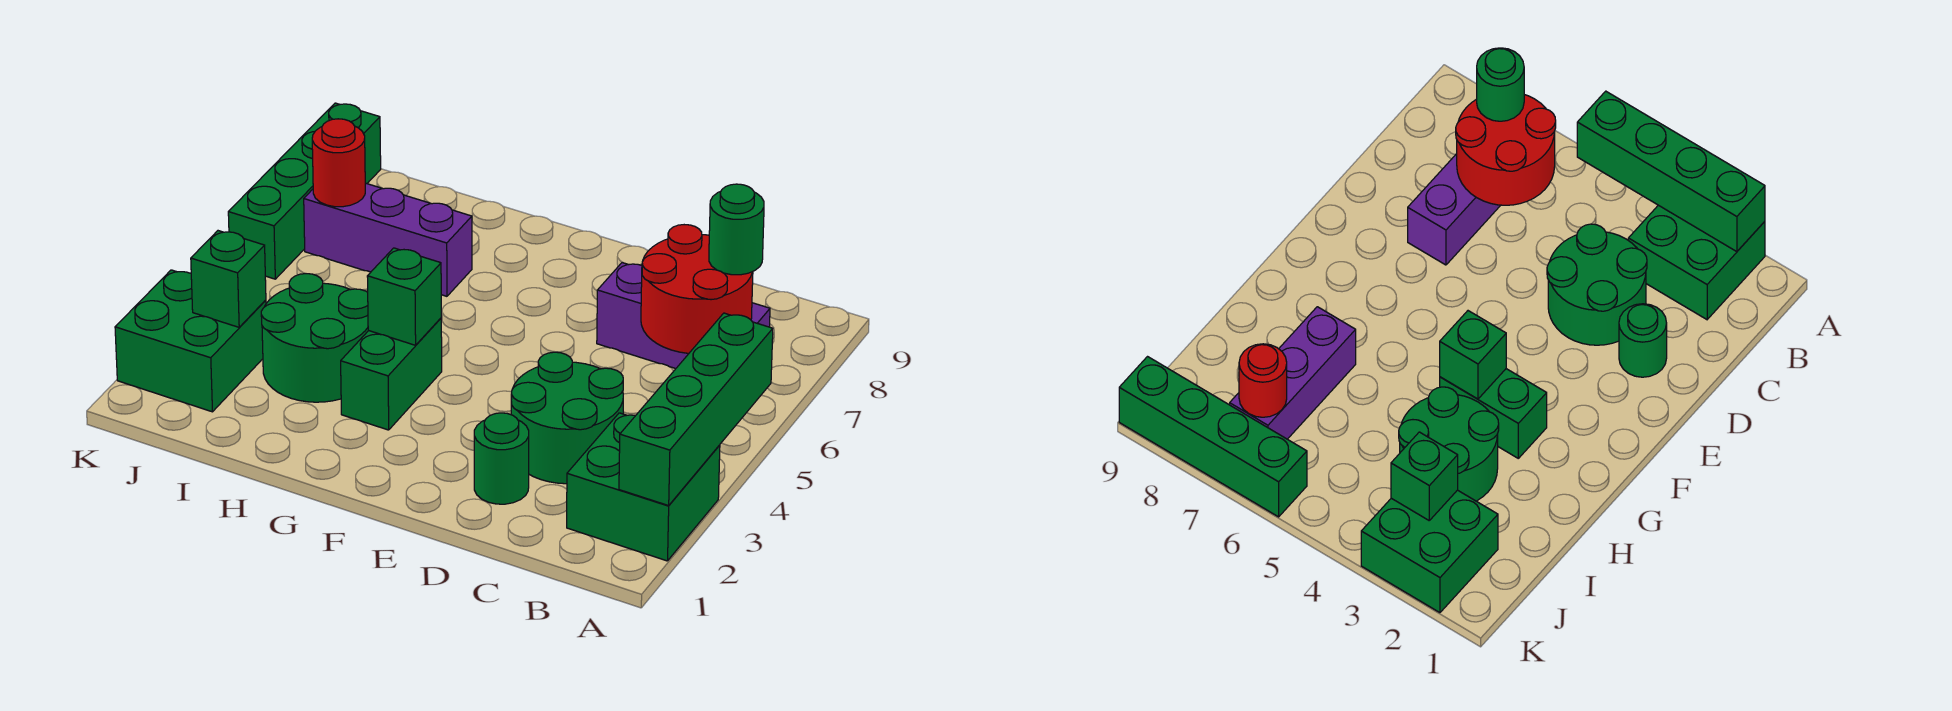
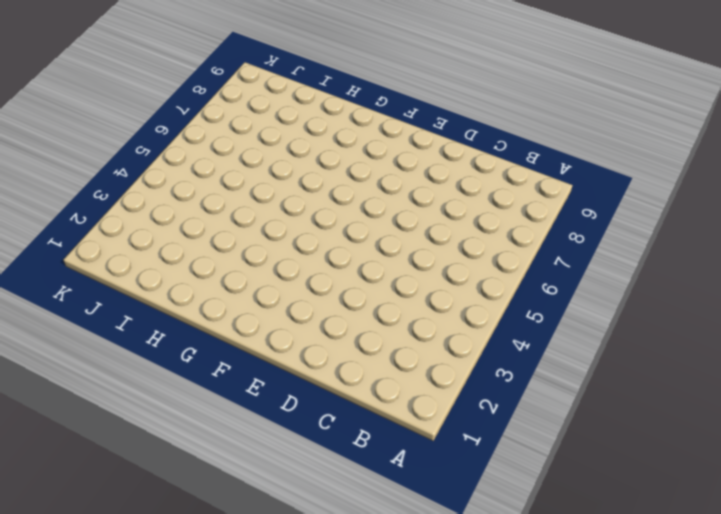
none -> green 2x2 brick [567,413,720,561]
none -> purple 1x3 brick [597,263,770,369]
none -> green 2x2 round brick [511,352,623,484]

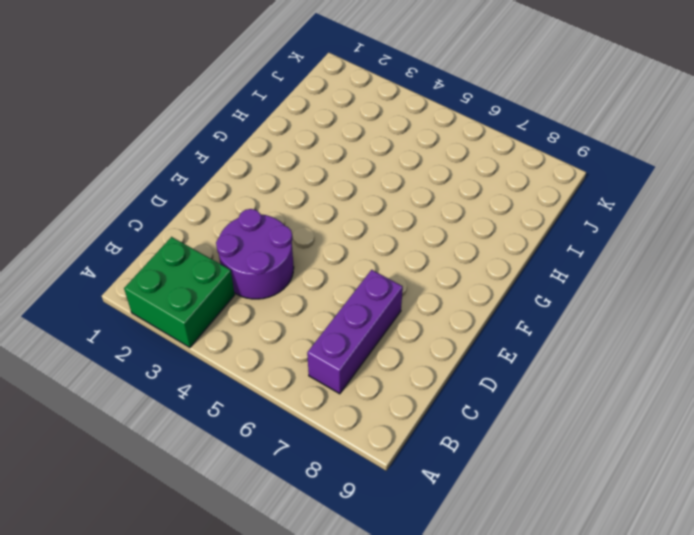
purple 2x2 round brick [216,209,294,299] -> green 2x2 round brick [511,352,623,484]
none -> green 1x1 round brick [474,413,529,504]
none -> green 1x2 brick [341,318,442,430]
none -> green 2x2 round brick [261,274,369,402]

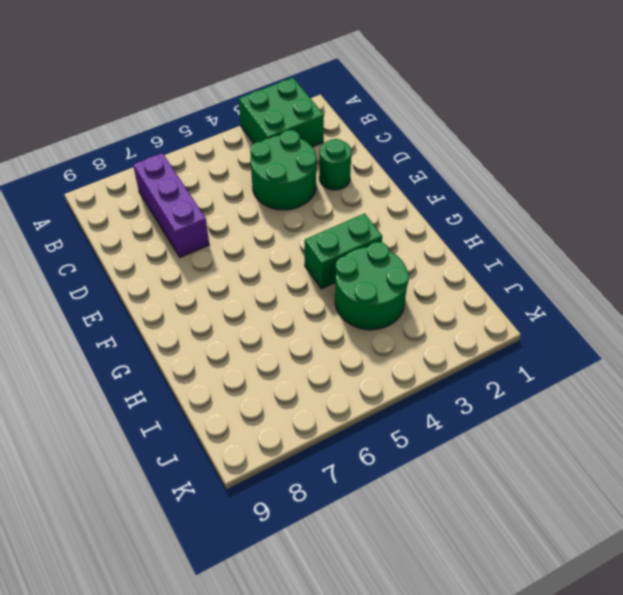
none -> purple 1x3 brick [304,183,472,296]
none -> green 2x2 brick [115,270,266,412]
none -> green 1x4 brick [228,103,381,279]

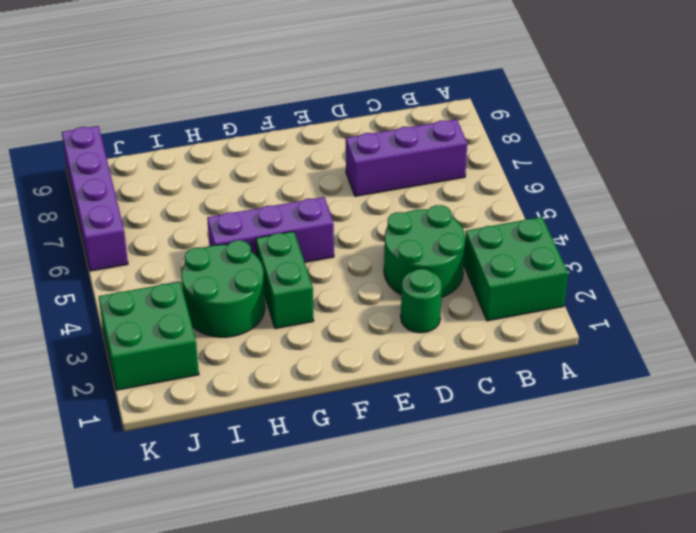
purple 1x3 brick [207,197,334,262] -> purple 1x3 brick moved to [304,183,472,296]
purple 1x4 brick [62,126,128,271] -> green 1x4 brick [228,103,381,279]
none -> green 1x4 brick [619,313,773,506]
none -> red 2x2 round brick [641,225,753,353]
none -> green 1x1 brick [367,248,441,345]

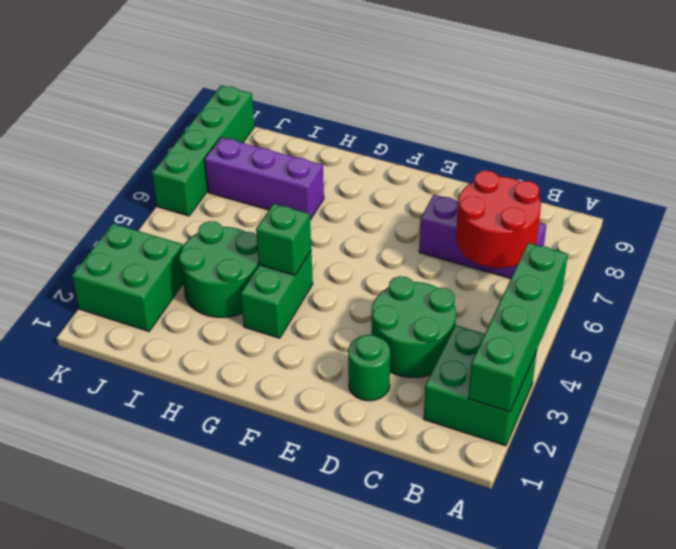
none -> green 1x1 brick [191,231,266,327]
none -> red 1x1 round brick [312,119,365,207]
none -> green 1x1 round brick [709,184,764,275]

